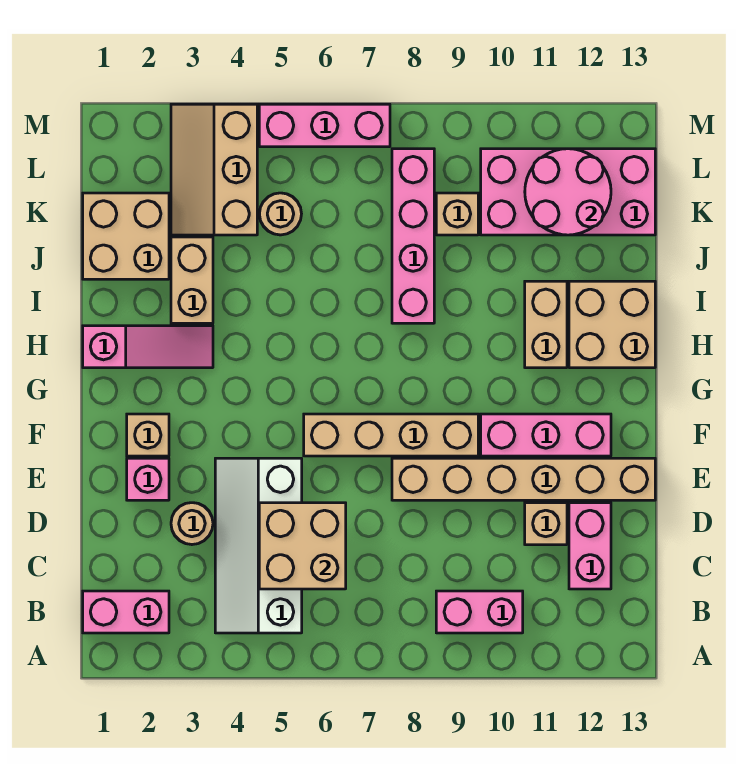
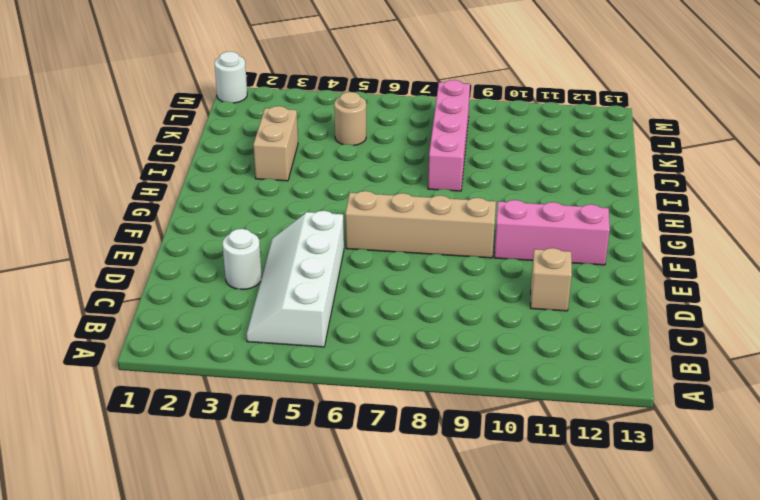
white 1x1 round brick [223,229,262,290] -> tan 1x1 round brick [171,503,213,545]
white 1x1 round brick [215,52,247,103] -> none
none -> pink 1x2 brick [83,591,169,633]
none -> pink 1x2 brick [436,591,523,633]
none -> pink 1x2 brick [569,503,611,589]

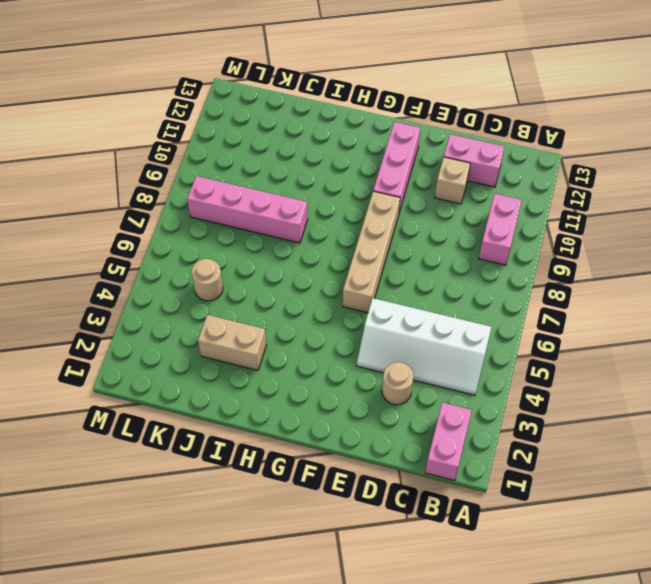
none -> pink 1x1 brick [127,458,169,500]
none -> tan 1x6 brick [392,458,655,500]
none -> tan 1x1 brick [127,414,169,456]

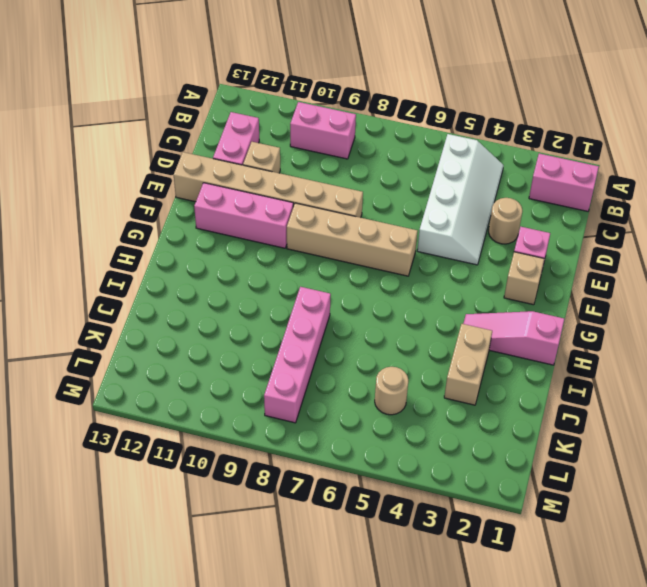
none -> tan 1x2 brick [525,281,567,368]
none -> tan 2x2 brick [569,281,655,368]
none -> tan 2x2 brick [83,193,169,279]

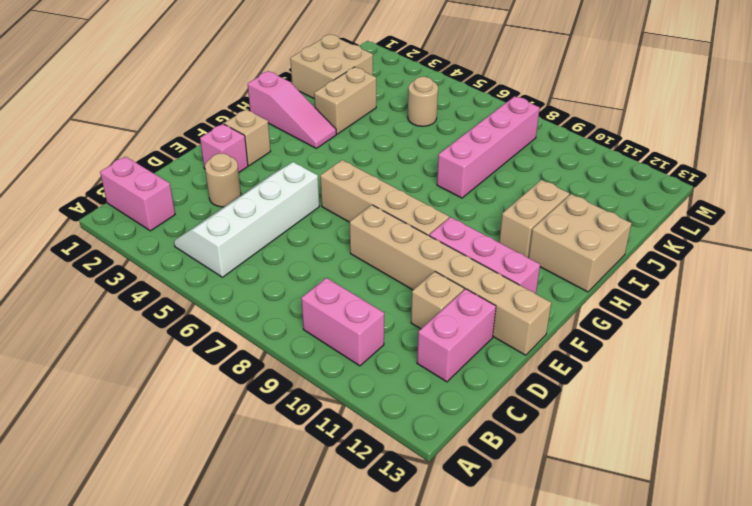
none -> tan 2x3 slope [171,104,257,235]
none -> tan 1x1 brick [436,193,478,235]
none -> pink 2x4 brick [481,149,655,235]

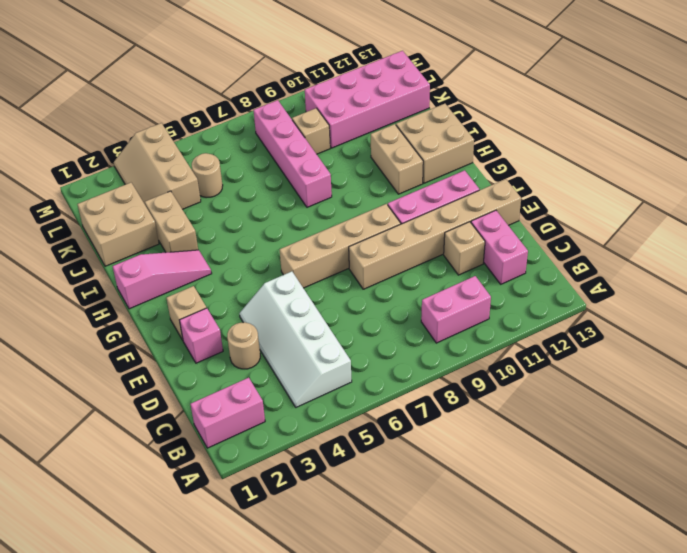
none -> pink 1x3 brick [259,104,390,147]
none -> tan 2x2 brick [259,503,346,589]
none -> pink 2x2 round brick [525,149,611,235]

